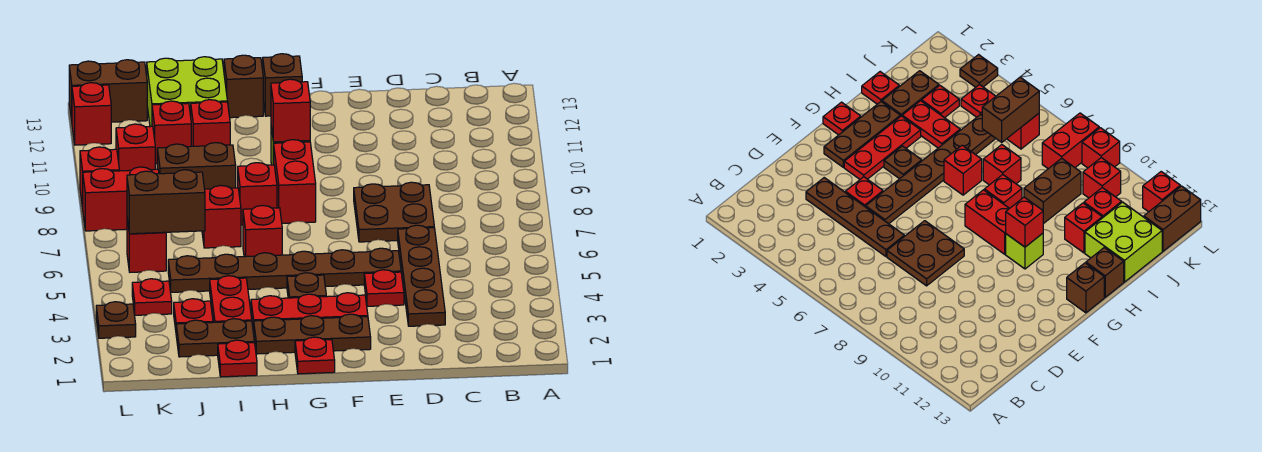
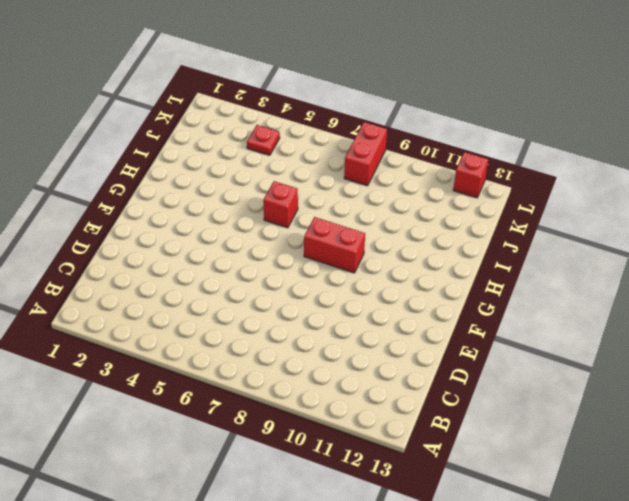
none -> brown 1x4 plate [398,225,445,326]
none -> brown 2x2 plate [354,182,434,242]
none -> red 1x1 plate [364,270,404,306]
none -> brown 1x6 plate [168,248,401,292]

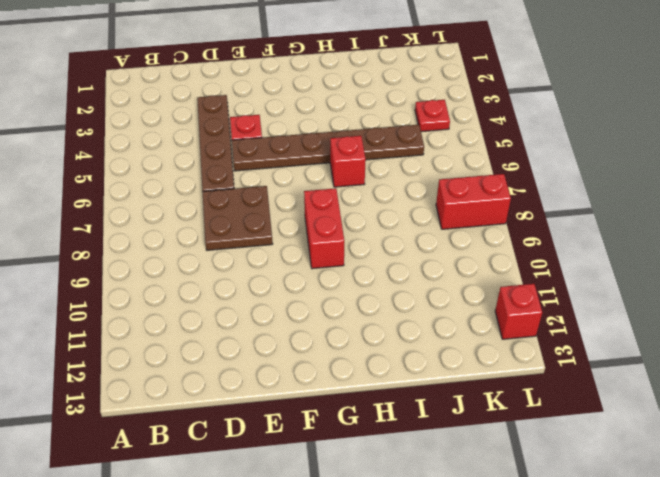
none -> brown 1x3 plate [253,314,371,354]
none -> red 1x3 plate [251,293,368,331]
none -> red 1x1 plate [295,337,335,374]
none -> brown 1x1 plate [287,273,326,298]

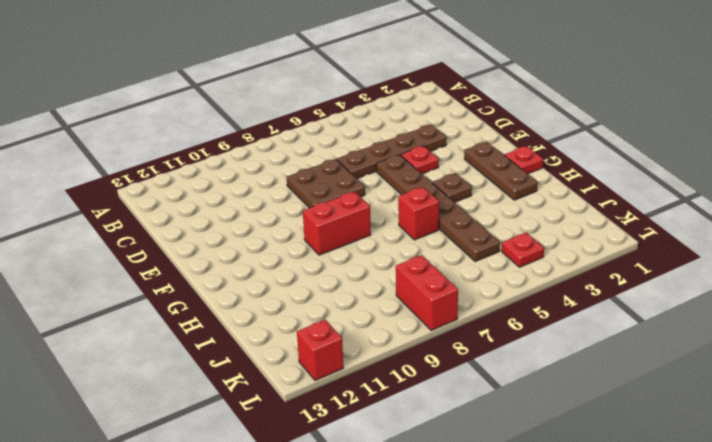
none -> red 1x3 plate [251,293,368,331]
none -> lime 1x1 brick [1006,233,1043,269]
none -> brown 1x1 brick [263,54,302,116]
none -> red 1x1 brick [238,163,277,225]

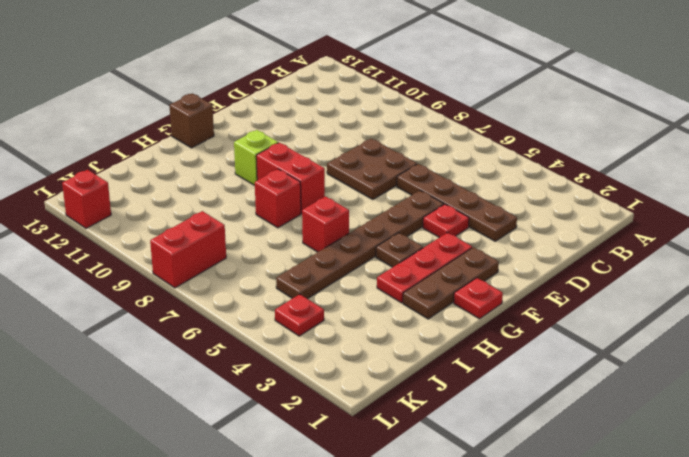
none -> brown 1x1 brick [224,55,263,118]
none -> red 1x1 plate [218,340,257,377]
none -> brown 1x2 plate [176,319,254,357]
none -> red 1x2 plate [210,276,252,322]

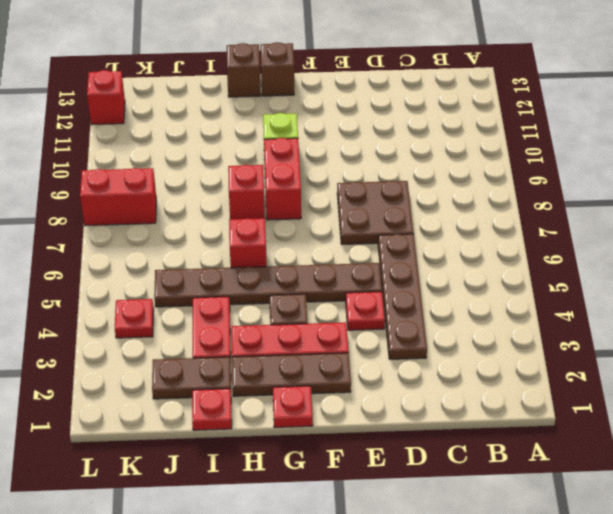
none -> red 1x1 brick [202,186,241,248]
none -> brown 1x2 brick [157,143,236,189]
none -> red 1x1 brick [191,100,230,146]
none -> lime 2x2 brick [147,57,227,127]

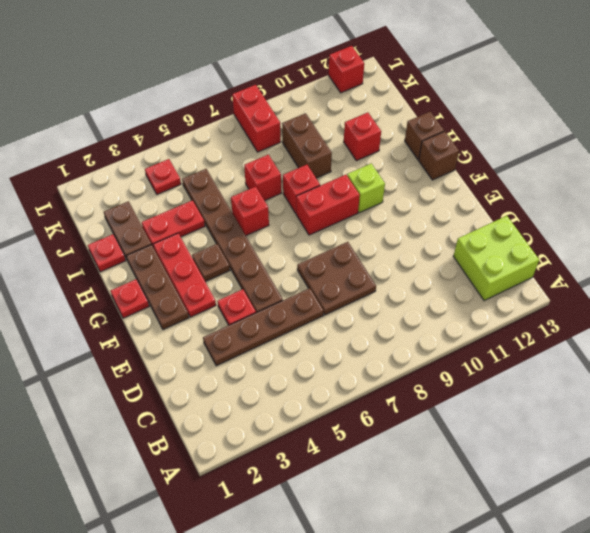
lime 2x2 brick [453,216,539,301] -> lime 2x2 brick moved to [147,57,227,127]
none -> red 1x1 plate [174,299,213,330]
none -> red 1x1 brick [152,101,191,164]
none -> red 1x1 brick [127,219,166,272]
none -> red 1x1 brick [116,124,155,171]

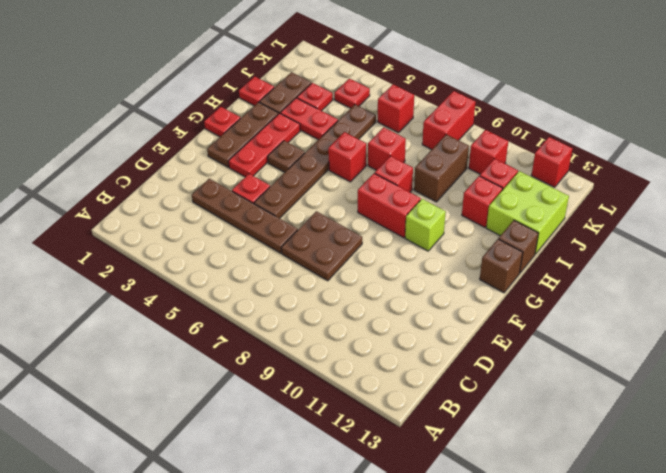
none -> brown 1x2 brick [69,60,147,122]
none -> brown 1x1 plate [96,302,136,338]
none -> red 1x1 brick [80,147,119,208]
none -> red 1x1 brick [271,79,310,142]

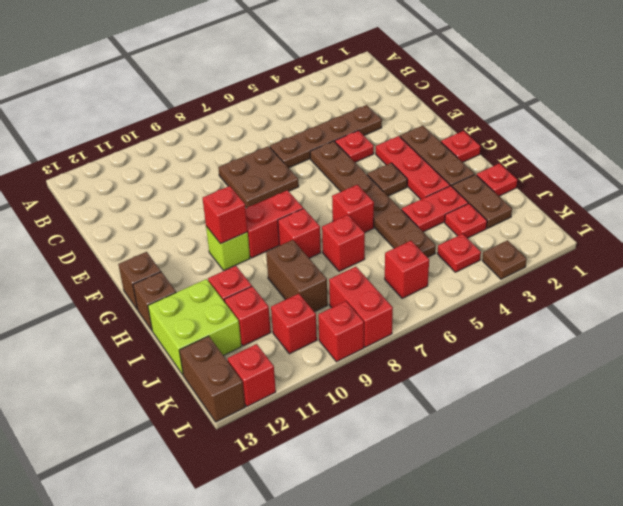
none -> brown 1x2 brick [127,170,205,234]

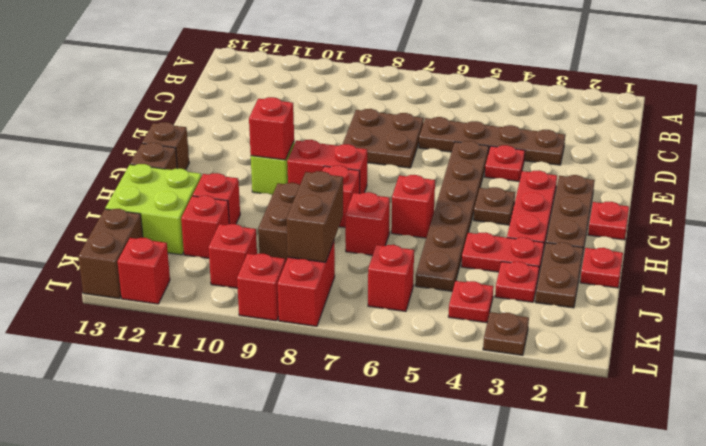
brown 1x2 brick [286,171,343,262] -> brown 1x2 brick moved to [127,170,205,234]

